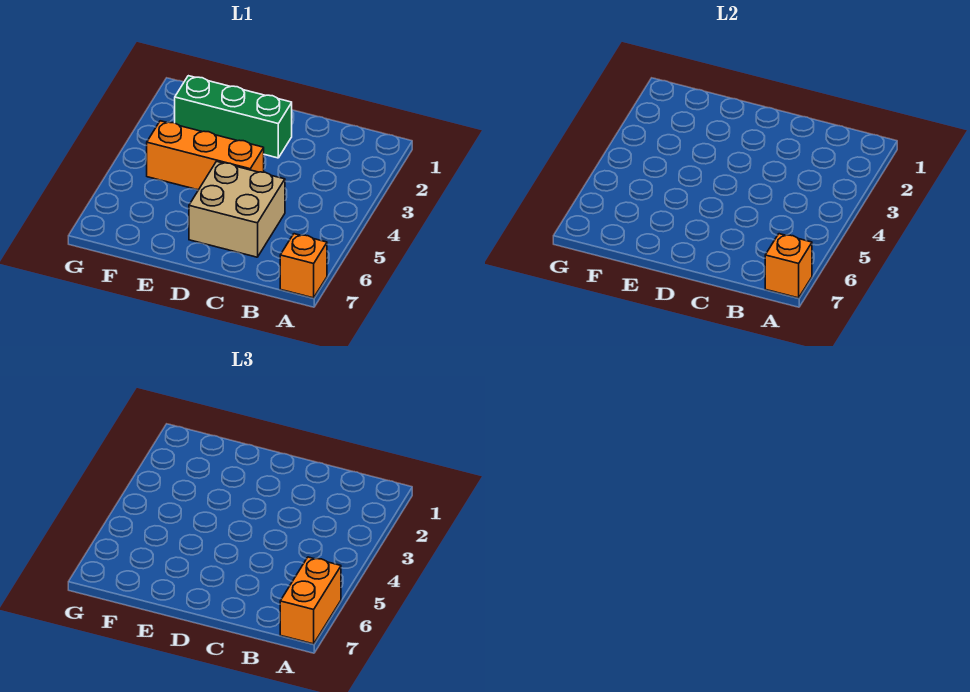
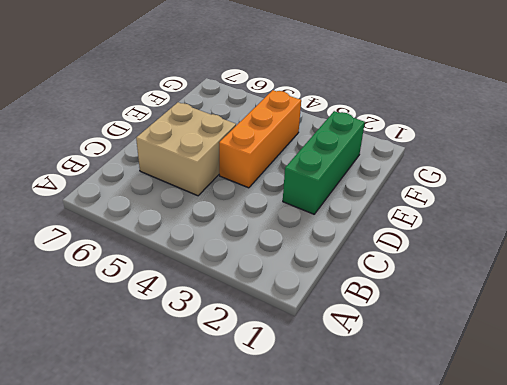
none -> orange 1x1 brick [280,234,327,298]
none -> orange 1x1 brick [765,234,812,298]

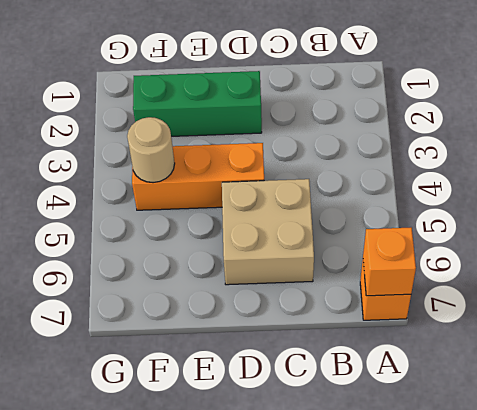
tan 1x1 round brick [127,117,175,183] -> none
none -> orange 1x2 brick [280,557,341,644]

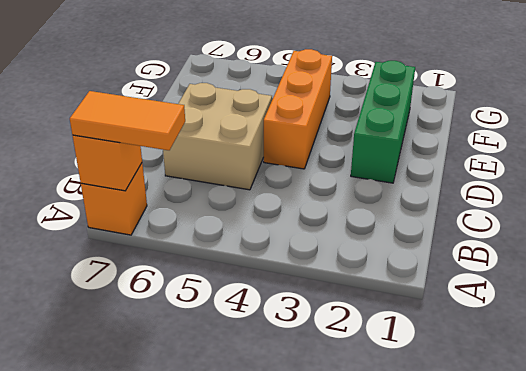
orange 1x2 tile [70,91,185,150] -> orange 1x2 brick [280,557,341,644]

